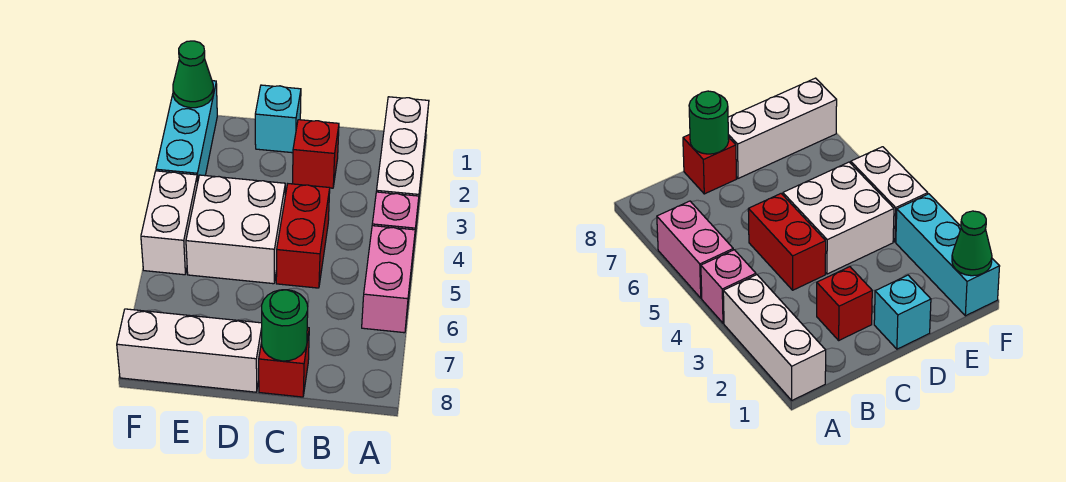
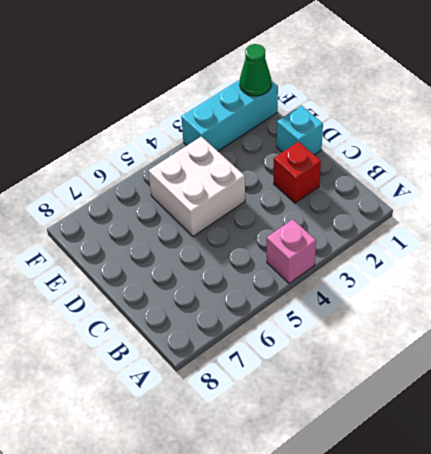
none -> white 1x3 brick [376,97,429,224]
none -> pink 1x2 brick [362,226,415,333]
none -> red 1x2 brick [276,184,330,288]

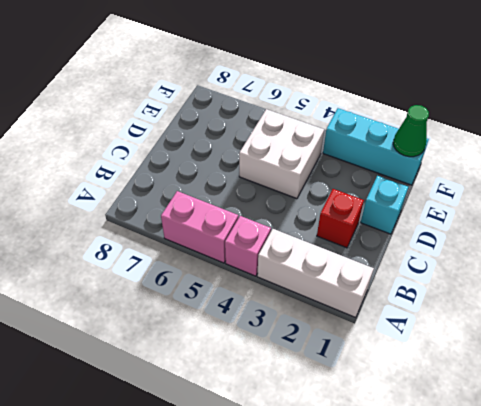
none -> red 1x2 brick [276,184,330,288]
none -> red 1x1 brick [259,327,309,397]
none -> white 1x3 brick [117,309,262,392]

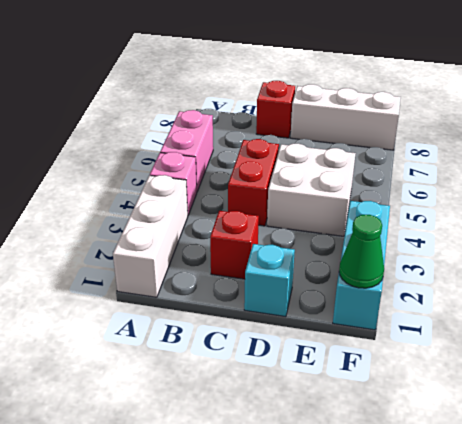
none -> white 1x2 brick [141,171,198,275]
none -> green 1x1 round brick [262,290,308,361]

